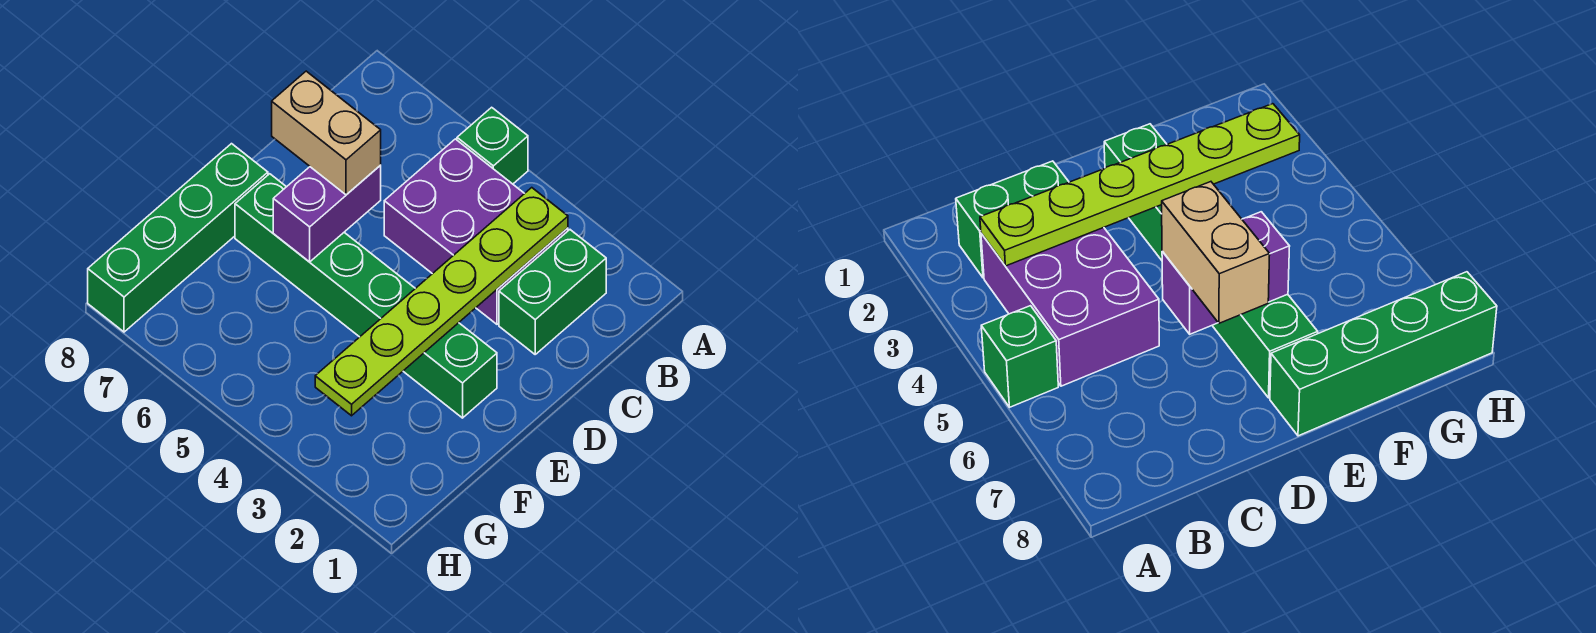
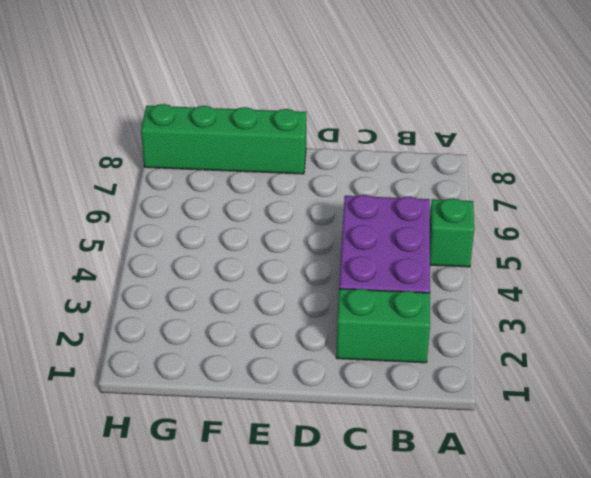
none -> green 1x6 brick [235,174,497,418]
none -> lime 1x6 plate [315,188,568,416]

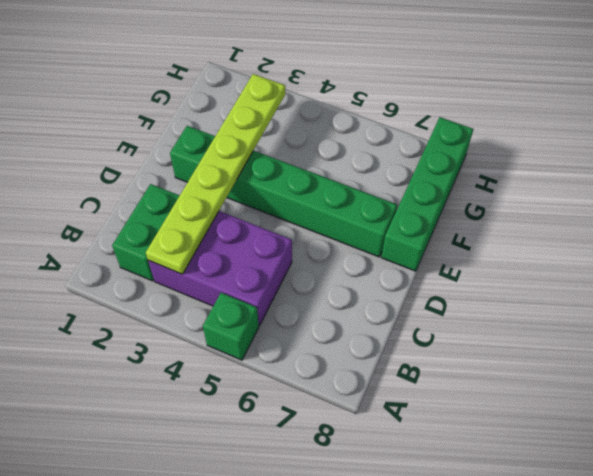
none -> purple 1x2 brick [273,165,381,262]
none -> tan 1x2 brick [272,71,381,195]

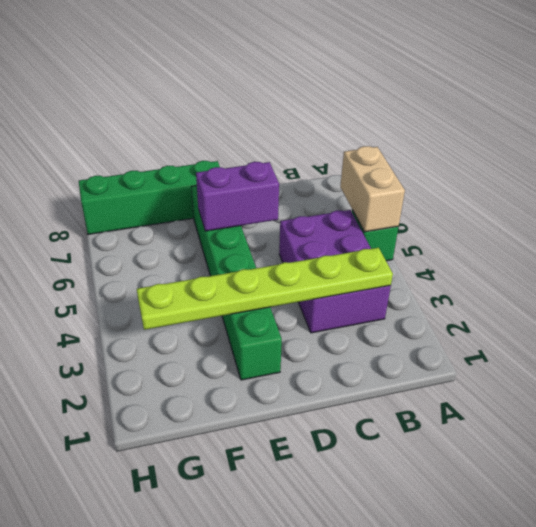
tan 1x2 brick [340,146,405,232] -> tan 1x2 brick moved to [272,71,381,195]
none -> green 1x2 brick [499,230,606,354]

